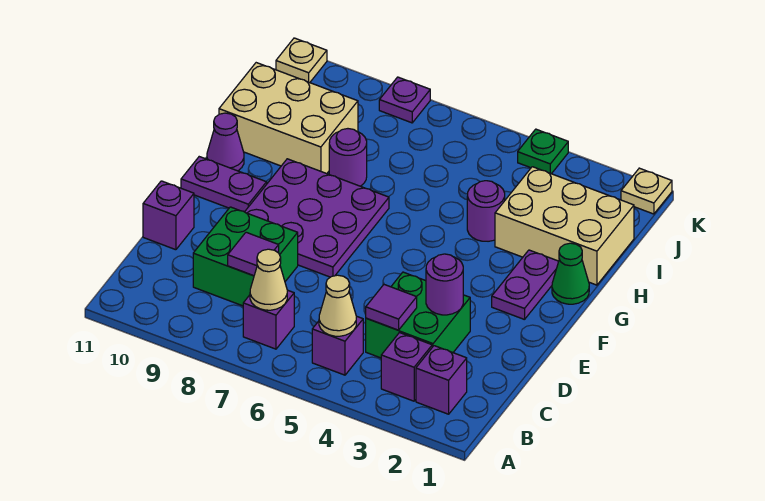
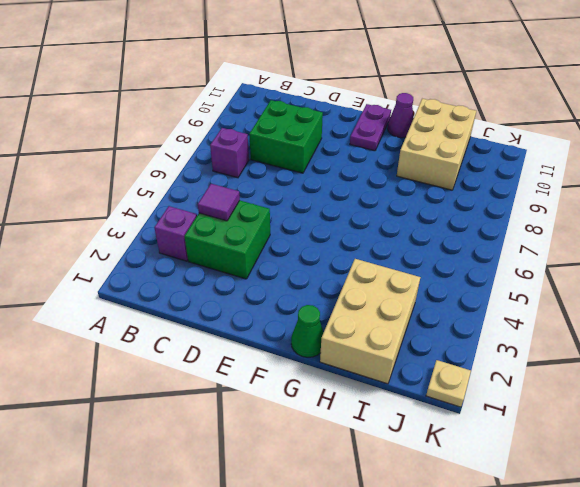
none -> purple 1x1 brick [416,346,467,414]
none -> purple 1x1 brick [312,316,363,375]
none -> purple 1x1 brick [143,181,194,250]

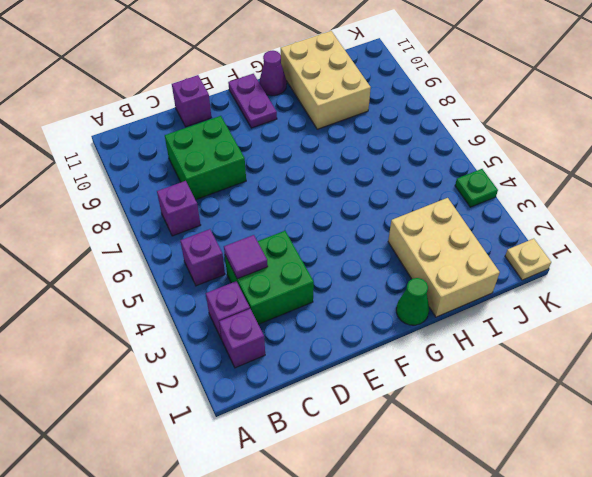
none -> purple 3x3 plate [245,159,389,277]
none -> purple 1x2 plate [492,250,559,320]
none -> purple 1x1 round brick [467,181,505,241]

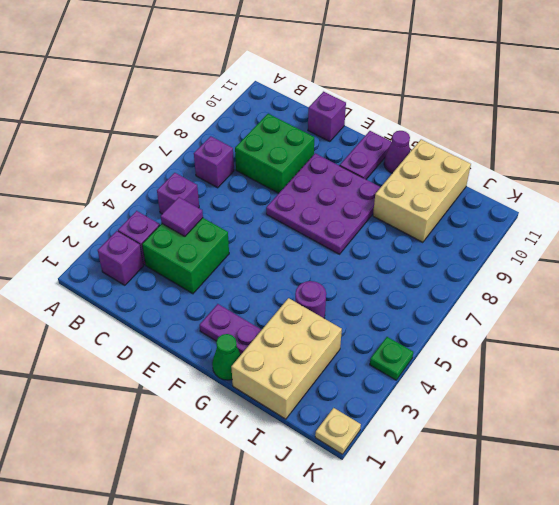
none -> purple 1x1 round brick [329,129,367,186]
none -> purple 1x1 plate [379,77,430,123]
none -> tan 1x1 plate [276,38,327,83]

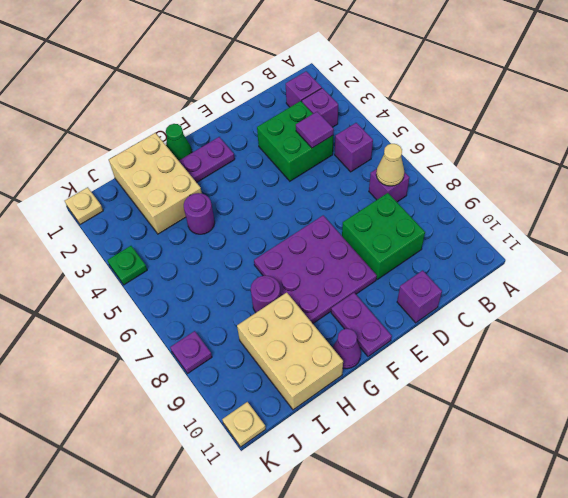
none -> tan 1x1 cone [319,275,356,336]
none -> purple 1x1 tile [228,232,279,276]
none -> purple 1x1 round brick [426,254,463,315]

